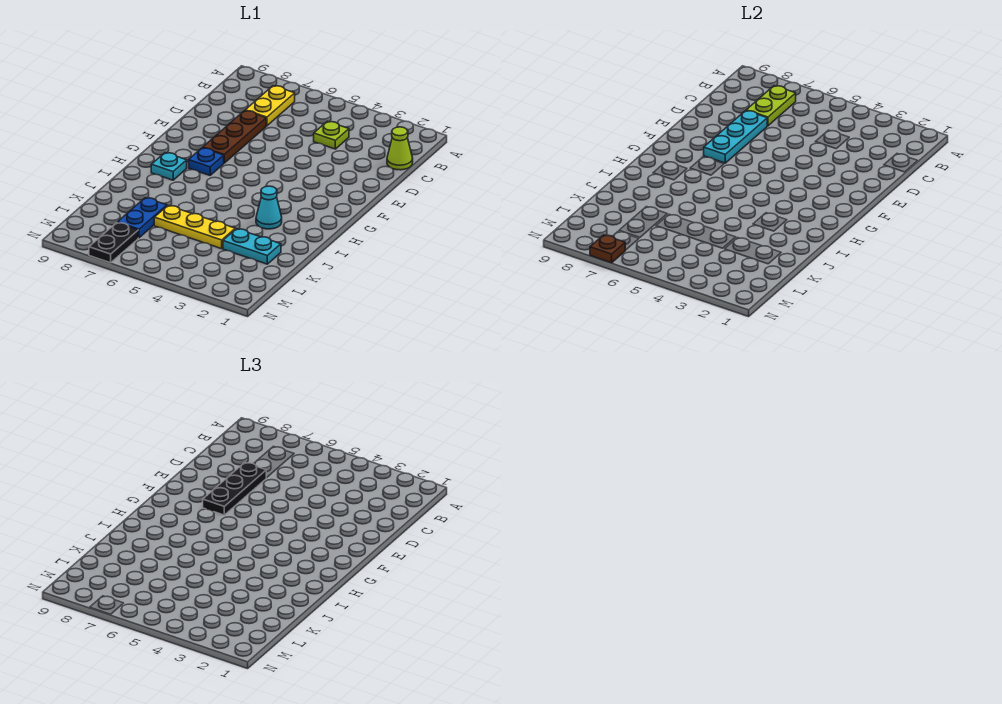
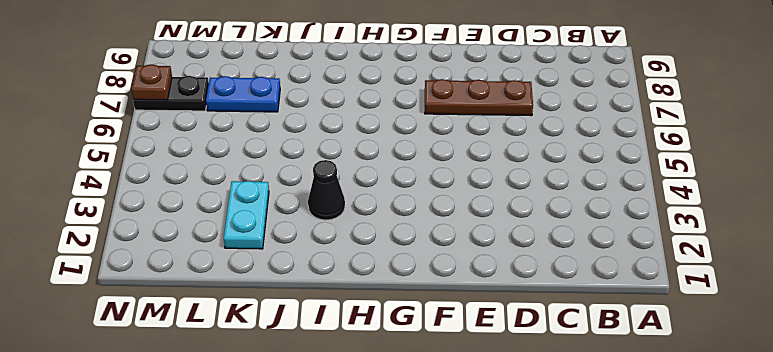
black 1x1 cone [308,160,345,220] -> cyan 1x1 cone [256,186,282,229]
none -> yellow 1x2 plate [245,86,295,126]
none -> lime 1x1 cone [387,127,413,170]
none -> lime 1x1 plate [314,121,349,149]

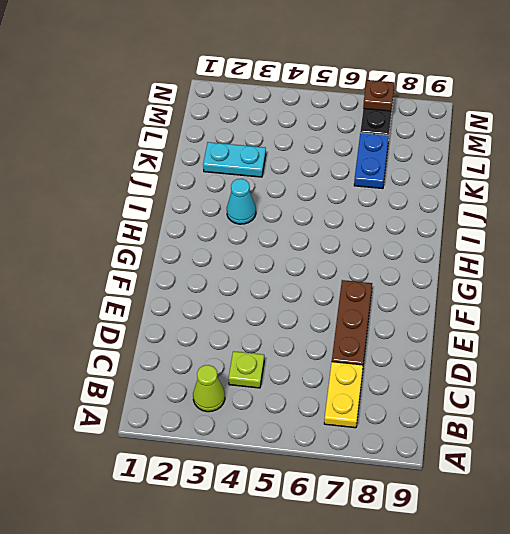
lime 1x1 cone [193,365,225,412] -> lime 1x1 cone moved to [387,127,413,170]
none -> blue 1x1 plate [189,148,224,175]
none -> cyan 1x1 plate [151,153,187,180]
none -> yellow 1x3 plate [154,206,235,249]

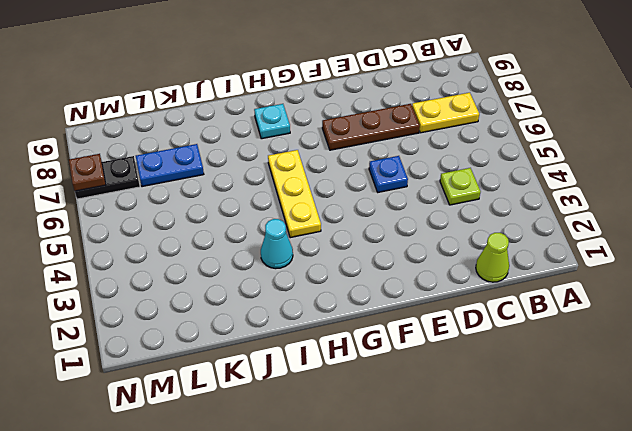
blue 1x1 plate [369,156,408,192] -> blue 1x1 plate moved to [189,148,224,175]
yellow 1x3 plate [268,150,321,238] -> yellow 1x3 plate moved to [154,206,235,249]
none -> cyan 1x2 plate [223,229,281,264]
none -> lime 1x2 plate [746,86,796,126]
none -> cyan 1x3 plate [704,111,767,163]

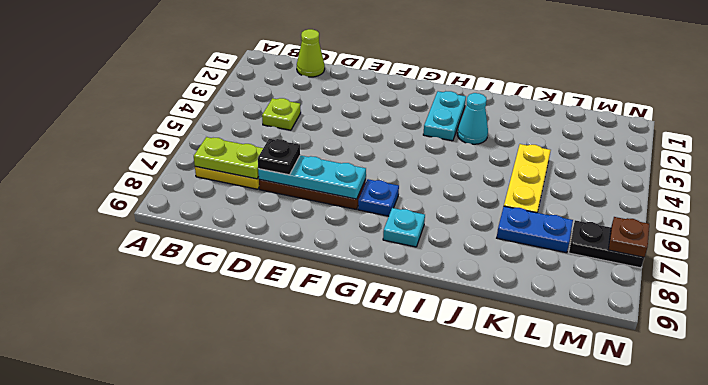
black 1x1 plate [258,139,300,175] -> black 1x3 plate [203,463,266,515]
cyan 1x2 plate [423,91,466,141] -> cyan 1x2 plate moved to [223,229,281,264]

